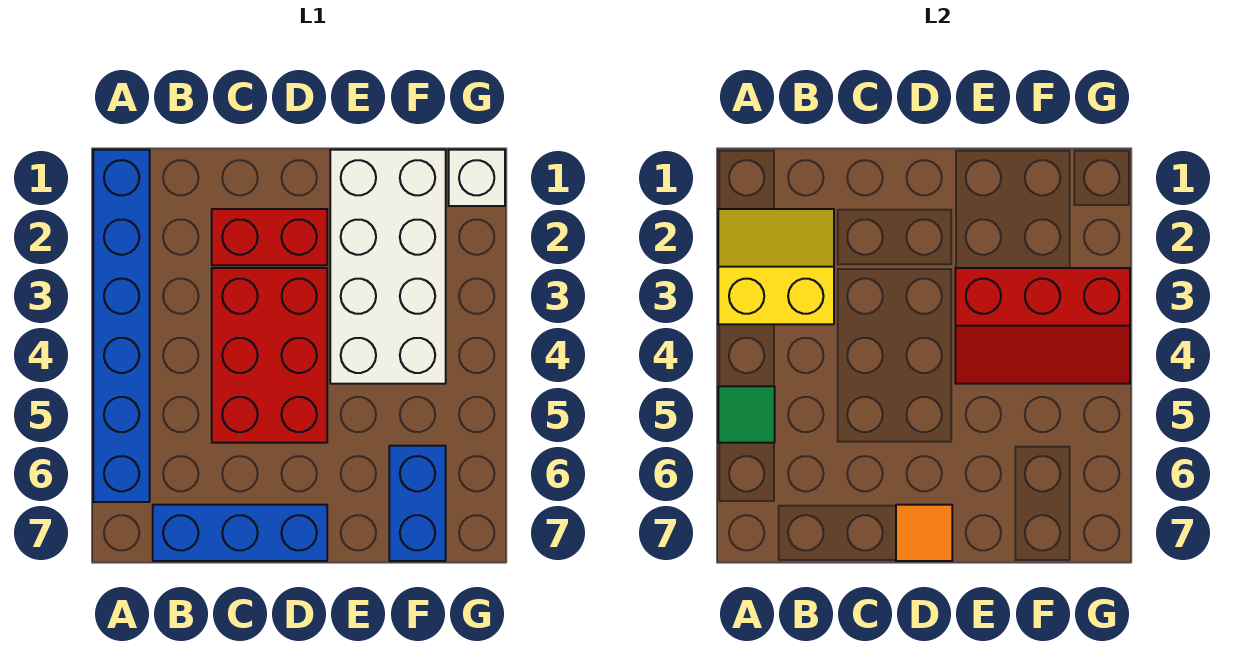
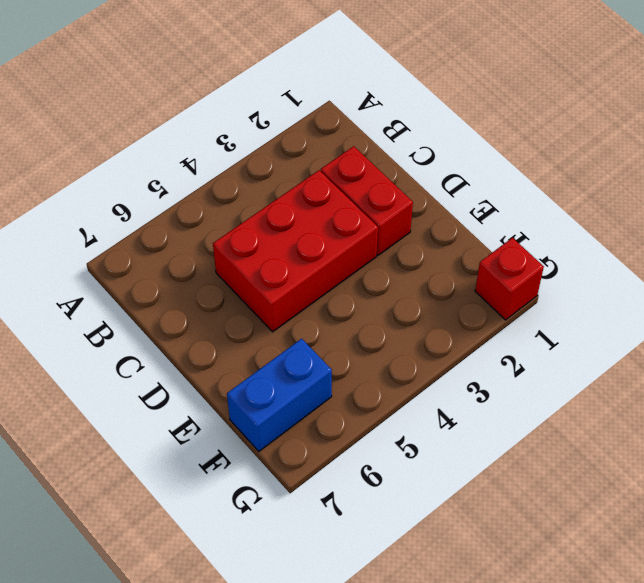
red 1x1 brick [475,238,544,320] -> white 1x1 brick [449,150,505,206]
none -> blue 1x6 brick [93,150,150,502]
none -> blue 1x3 brick [153,505,327,561]

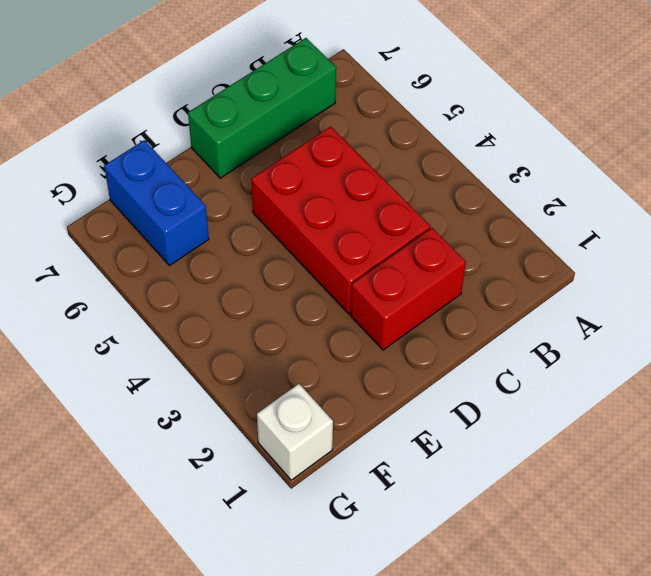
green 1x3 brick [188,38,336,178] -> blue 1x3 brick [153,505,327,561]
none -> blue 1x6 brick [93,150,150,502]
none -> white 2x4 brick [330,150,446,384]

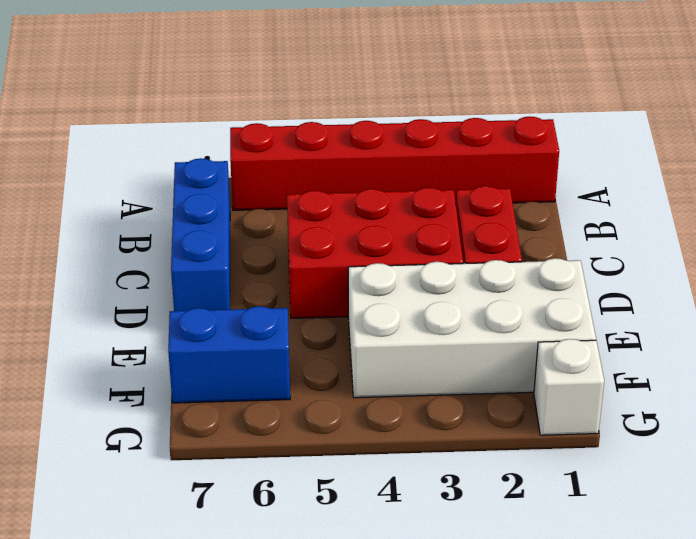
red 1x6 brick [230,116,559,210] -> blue 1x6 brick [93,150,150,502]
none -> yellow 2x2 slope [718,209,834,324]
none -> green 1x1 tile [718,386,775,443]

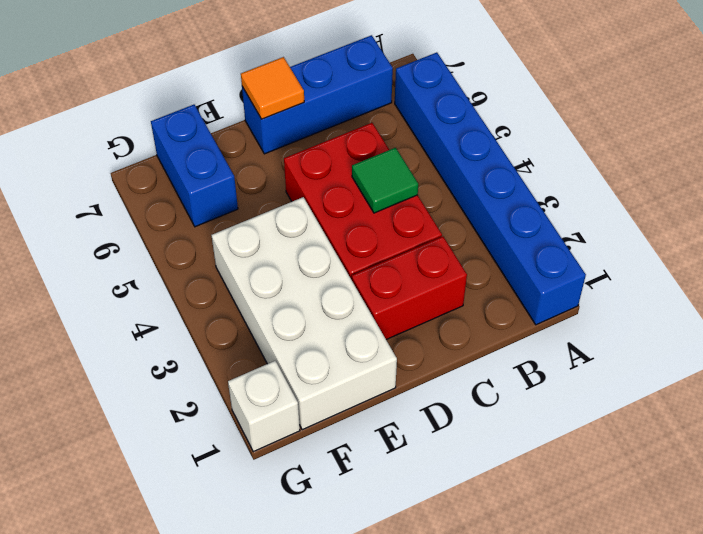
green 1x1 tile [352,148,418,213] -> green 1x1 tile moved to [718,386,775,443]
none -> yellow 2x2 slope [718,209,834,324]
none -> red 2x3 slope [955,268,1130,384]

